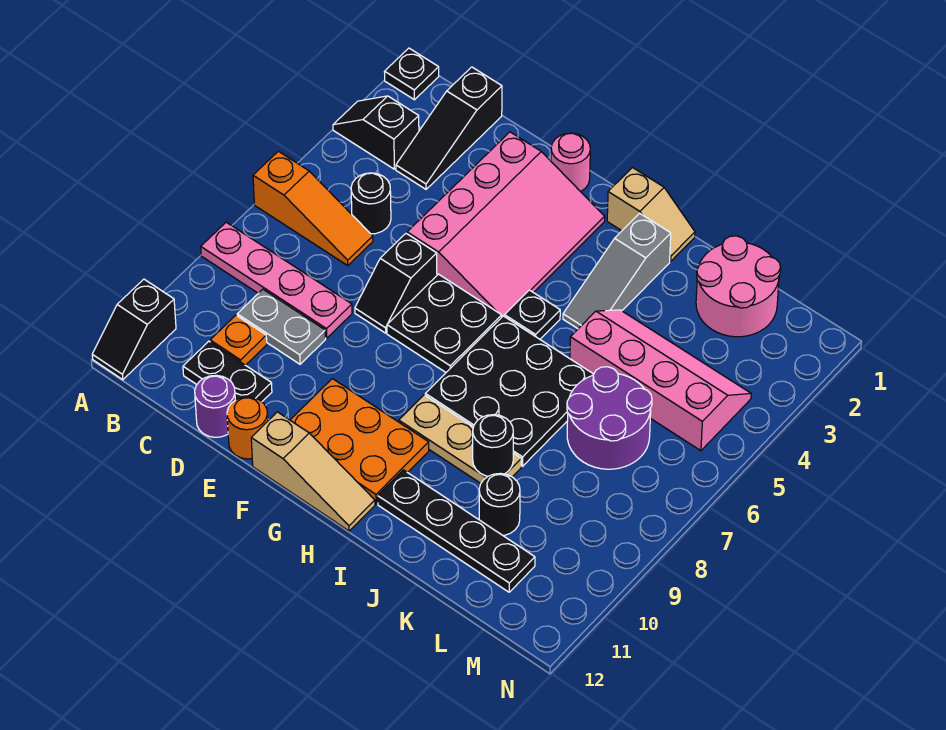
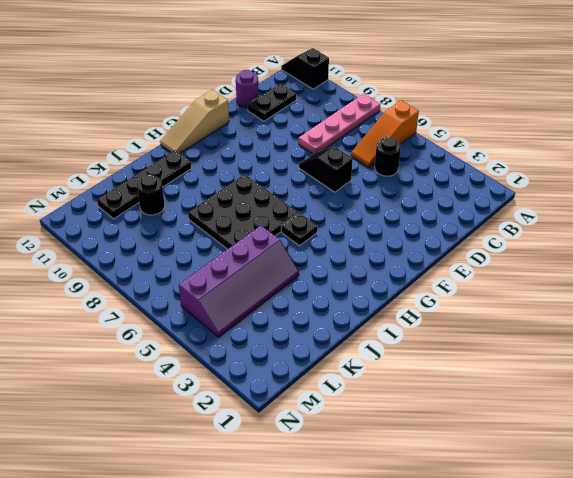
purple 2x4 slope [179,226,299,337] -> pink 2x4 slope [570,310,751,451]
none -> black 1x1 plate [384,48,439,100]
none -> black 1x2 slope [333,96,419,169]
none -> black 1x3 slope [396,67,502,189]

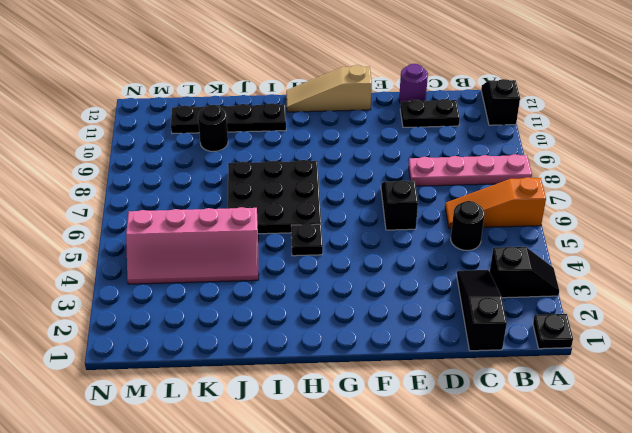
none -> grey 1x2 plate [237,289,326,364]
none -> orange 1x1 plate [210,315,267,365]
none -> pink 3x4 slope [407,132,605,317]

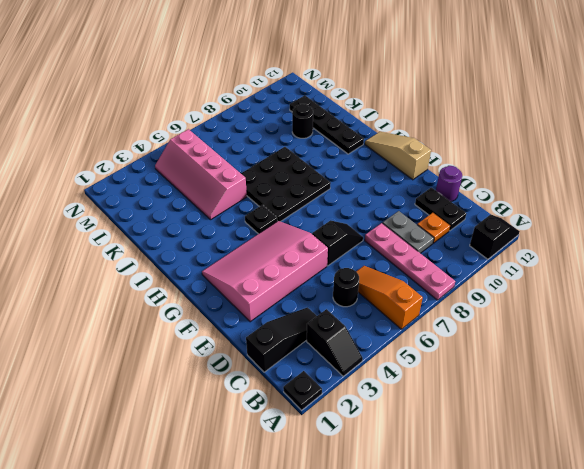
none -> orange 1x1 round brick [227,397,268,459]
none -> pink 1x1 round brick [551,133,590,192]
none -> black 2x2 plate [387,274,502,372]

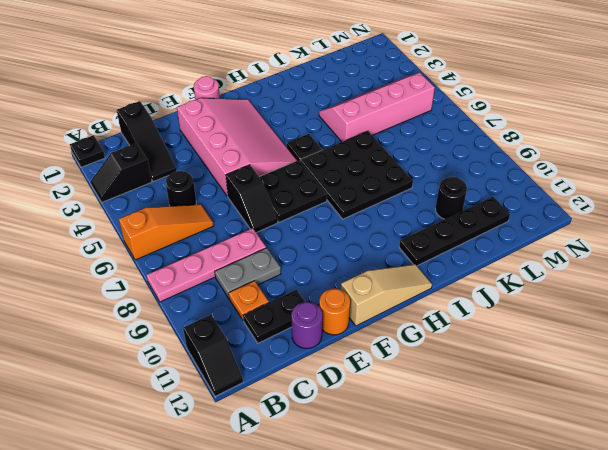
none -> orange 2x3 plate [290,379,429,504]
none -> tan 1x2 slope [607,168,695,261]
none -> tan 1x3 plate [399,395,521,483]

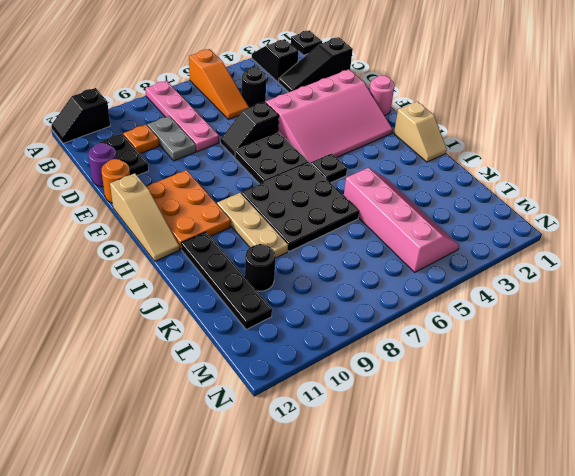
none -> grey 1x3 slope [563,213,671,329]
none -> pink 2x2 round brick [696,236,780,337]
none -> purple 2x2 round brick [567,367,652,469]

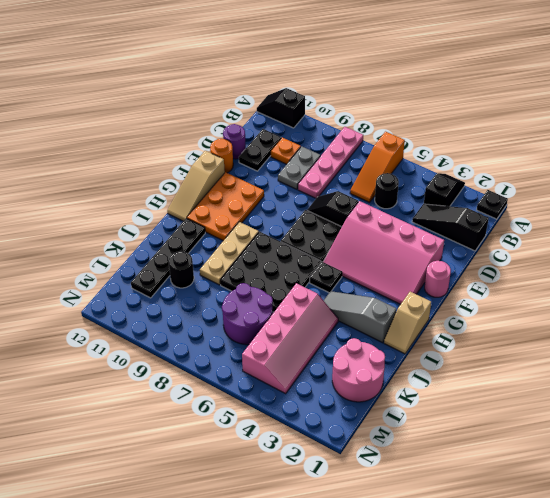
none -> black 1x1 round brick [473,415,513,476]

